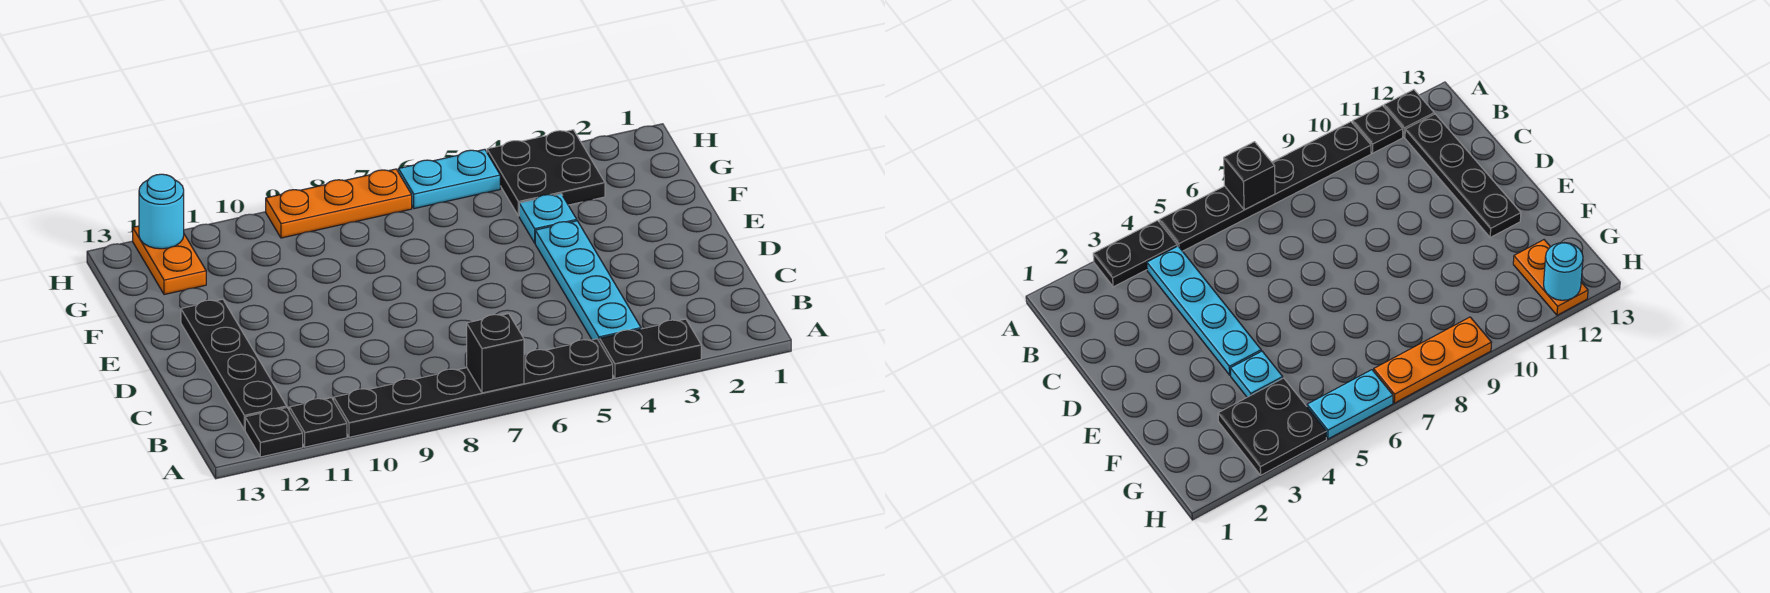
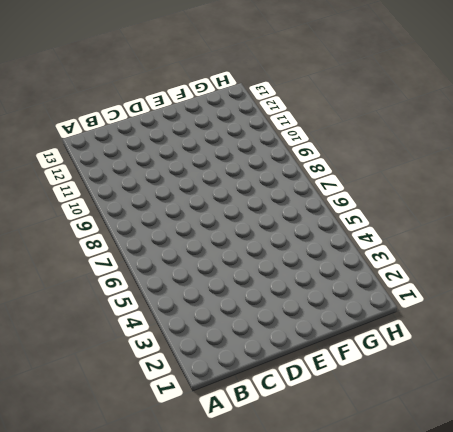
none -> black 1x2 plate [600,319,701,378]
none -> black 1x6 plate [334,339,613,437]
none -> black 1x1 plate [289,398,347,447]

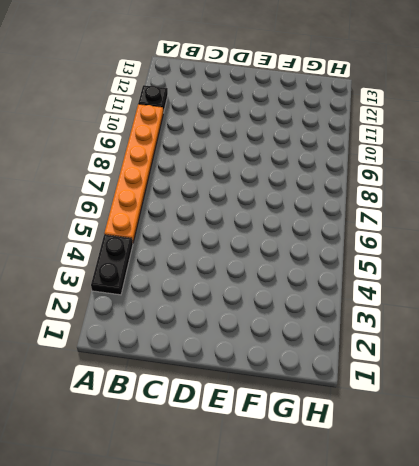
orange 1x6 plate [104,104,163,242] -> black 1x6 plate [334,339,613,437]
none -> black 1x1 plate [245,408,303,457]
none -> cyan 1x4 plate [535,221,641,342]
none -> black 1x4 plate [181,299,287,430]

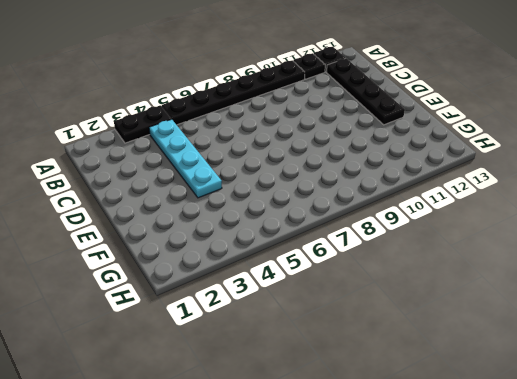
none -> cyan 1x1 plate [519,194,577,243]
none -> black 2x2 plate [487,130,605,216]
none -> orange 1x2 plate [133,226,206,295]

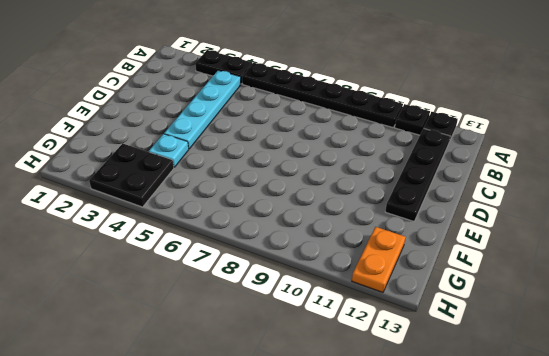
none -> cyan 1x2 plate [398,149,500,209]
none -> orange 1x3 plate [266,169,412,238]
none -> black 1x1 brick [467,314,524,393]

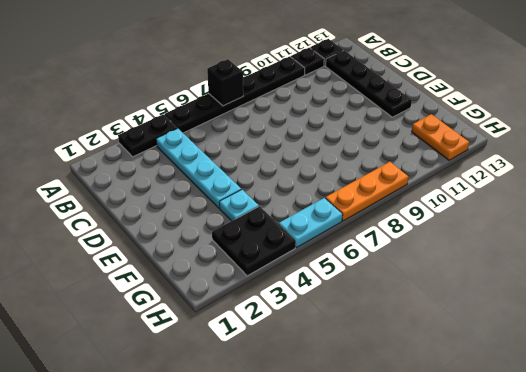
none -> cyan 1x1 round brick [139,174,184,249]

